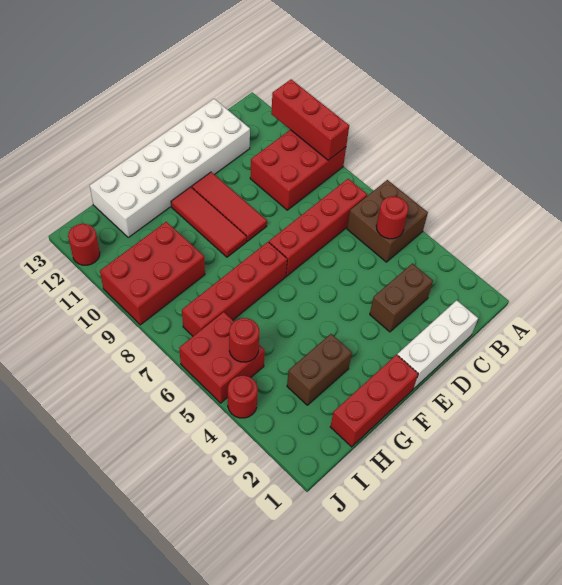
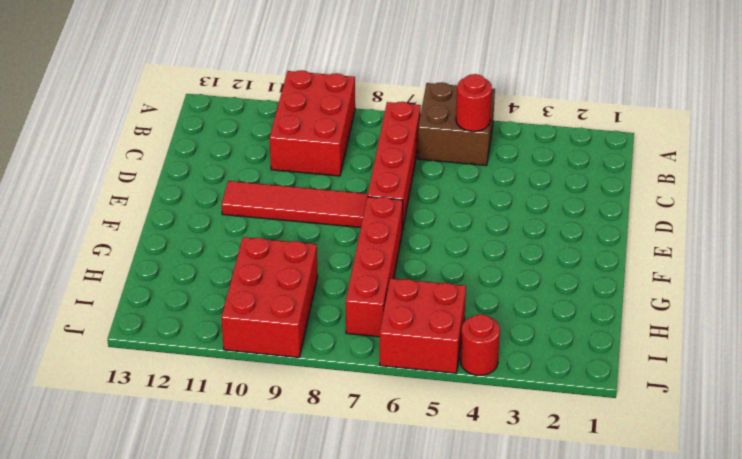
red 1x4 tile [222,181,368,227] -> red 1x3 tile [192,172,267,241]
none -> white 1x3 brick [397,300,478,388]
none -> brown 1x2 brick [370,264,433,332]
none -> white 2x6 brick [90,99,250,237]

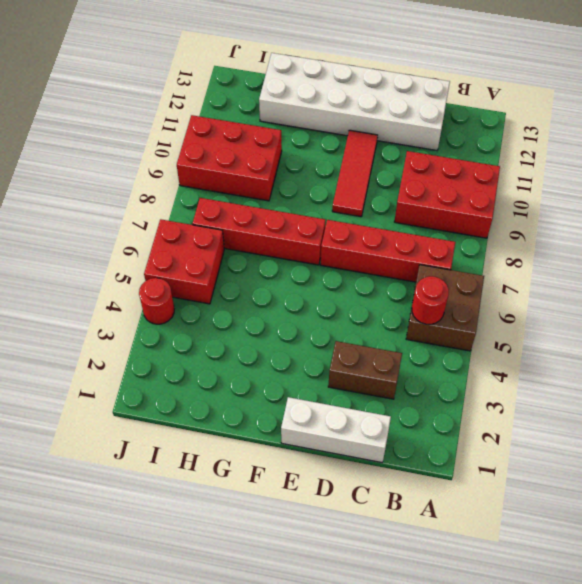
none -> red 1x3 brick [330,355,418,447]
none -> red 1x3 tile [171,187,247,257]
none -> brown 1x2 brick [287,334,352,405]

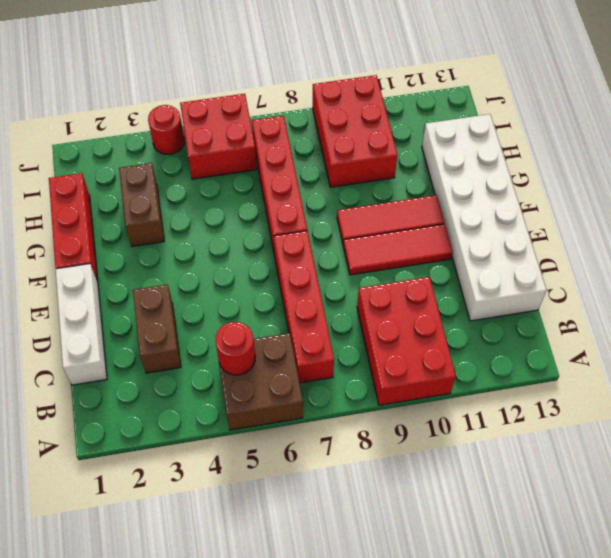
none -> red 1x1 round brick [68,224,100,265]
none -> red 1x3 brick [271,79,349,160]
none -> red 1x1 round brick [229,318,259,362]

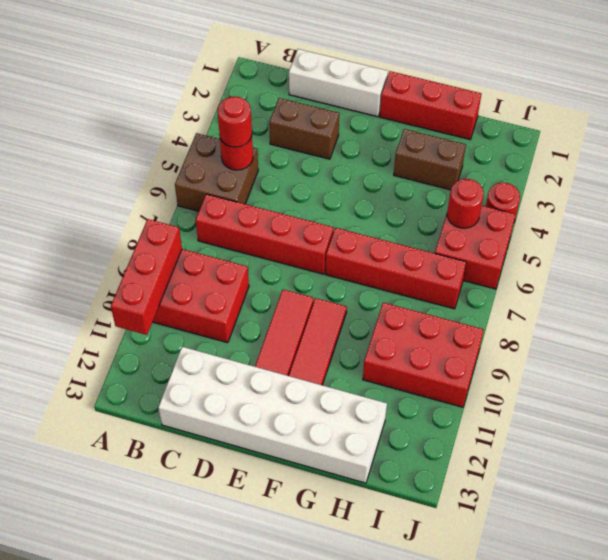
red 1x1 round brick [217,96,252,147] -> red 1x1 round brick moved to [68,224,100,265]

